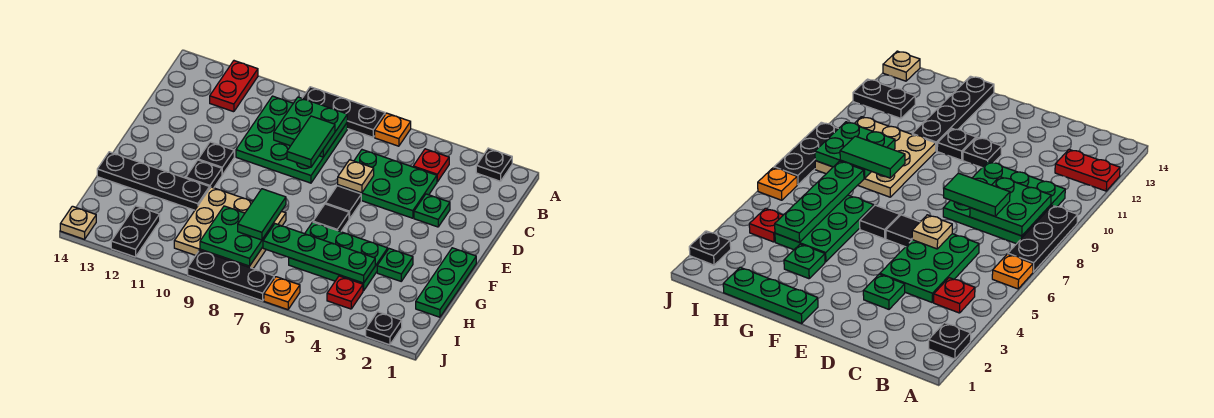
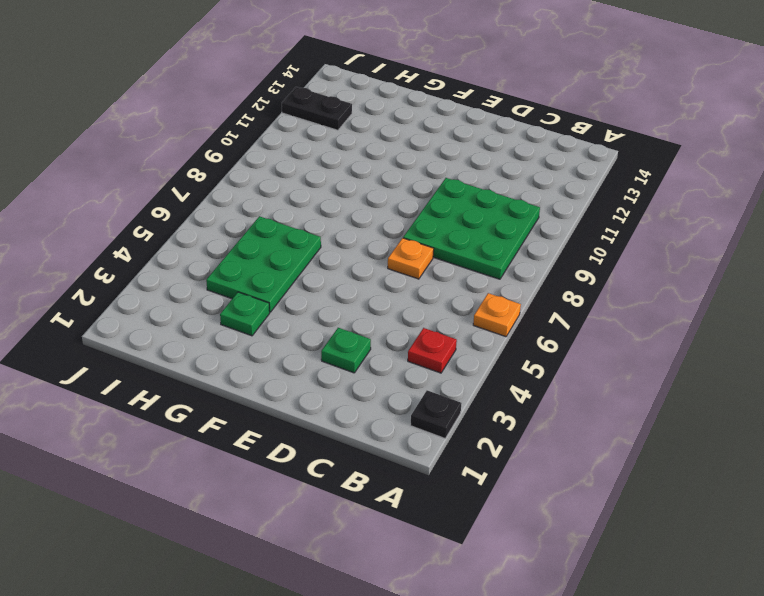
orange 1x1 plate [388,238,434,279] -> orange 1x1 plate moved to [264,277,300,310]
none -> black 1x3 plate [302,87,385,137]
none -> red 1x2 plate [210,61,258,112]
none -> green 2x3 plate [338,150,437,218]

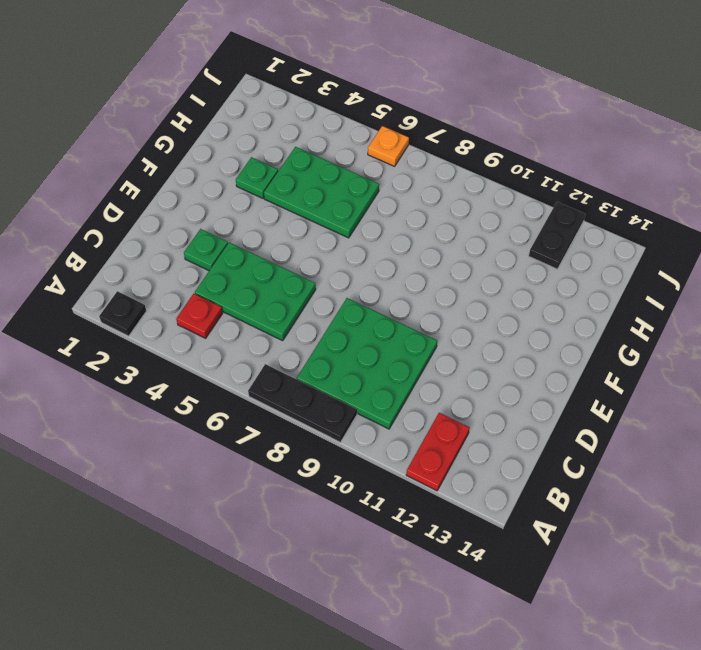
none -> orange 1x1 plate [375,113,411,146]
none -> black 1x1 tile [325,186,361,219]
none -> black 1x1 plate [198,142,234,175]

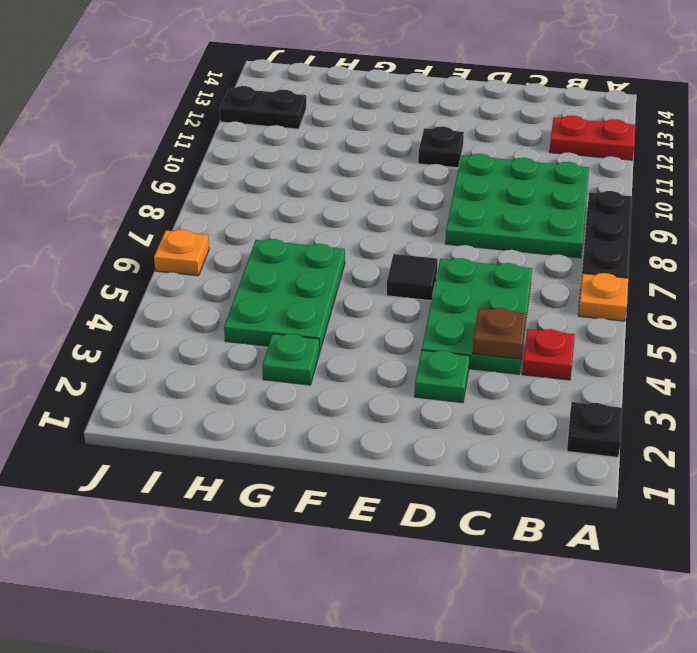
brown 1x1 plate [472,308,526,359] -> none
none -> green 1x3 plate [416,248,476,317]
none -> black 1x1 tile [313,204,349,232]
none -> black 1x1 plate [186,160,222,188]

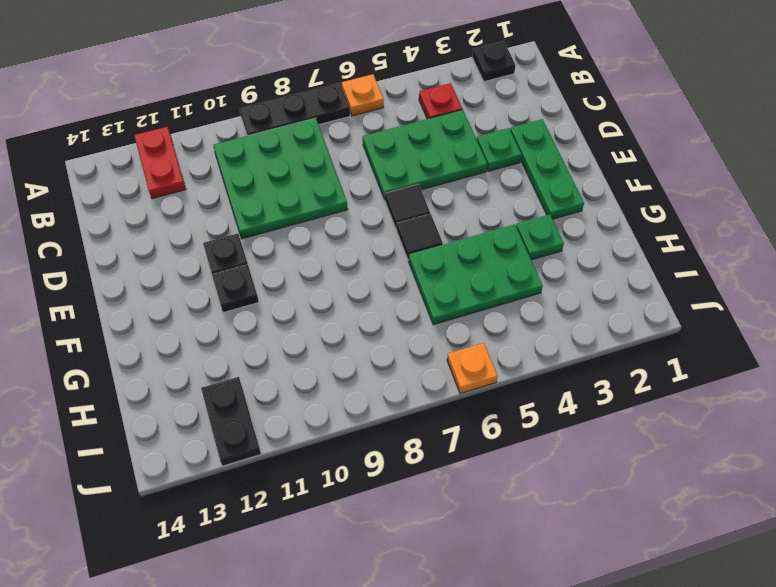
green 1x3 plate [510,119,584,219] -> green 1x3 plate moved to [416,248,476,317]
none -> tan 3x3 plate [174,187,286,269]
none -> black 1x4 plate [97,152,210,210]
none -> red 1x1 plate [327,276,363,309]

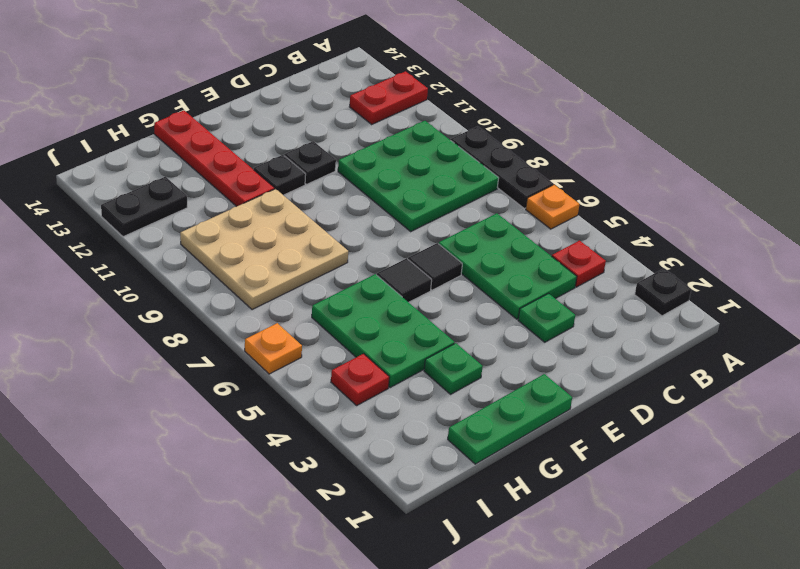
red 1x4 plate [154,110,275,207] -> black 1x4 plate [97,152,210,210]
none -> black 1x1 plate [366,312,402,345]
none -> black 1x3 plate [188,250,274,301]
none -> tan 1x1 plate [60,206,96,239]

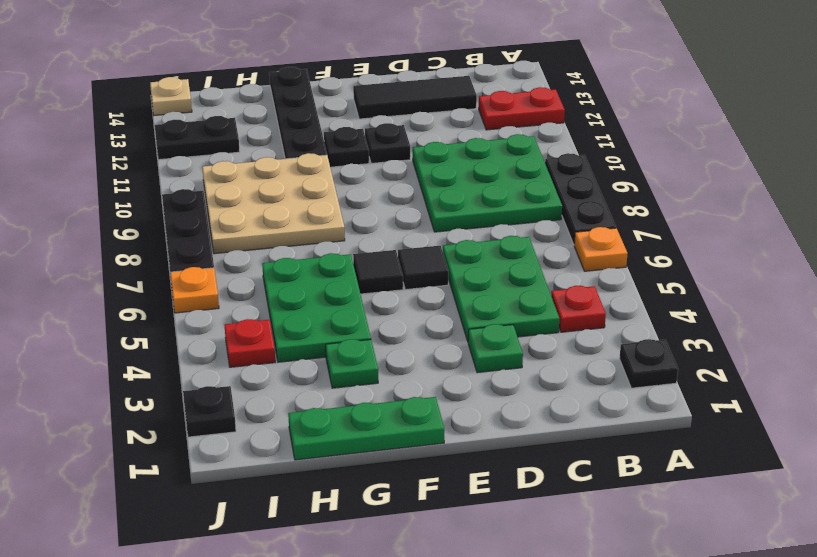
black 1x3 tile [353,76,477,119] -> none
none -> green 2x2 plate [274,97,347,157]
none -> tan 1x1 plate [338,160,374,193]
none -> green 1x4 plate [263,224,375,283]

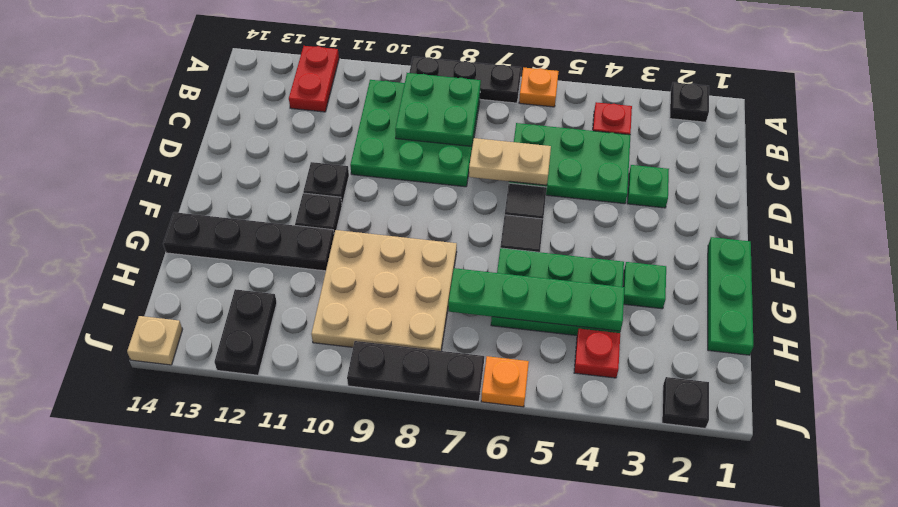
tan 1x2 plate [469,138,551,185] -> tan 1x1 plate [338,160,374,193]
none -> green 2x2 plate [200,206,274,266]
none -> green 1x2 tile [287,116,335,167]
none -> green 1x2 tile [238,189,286,240]

